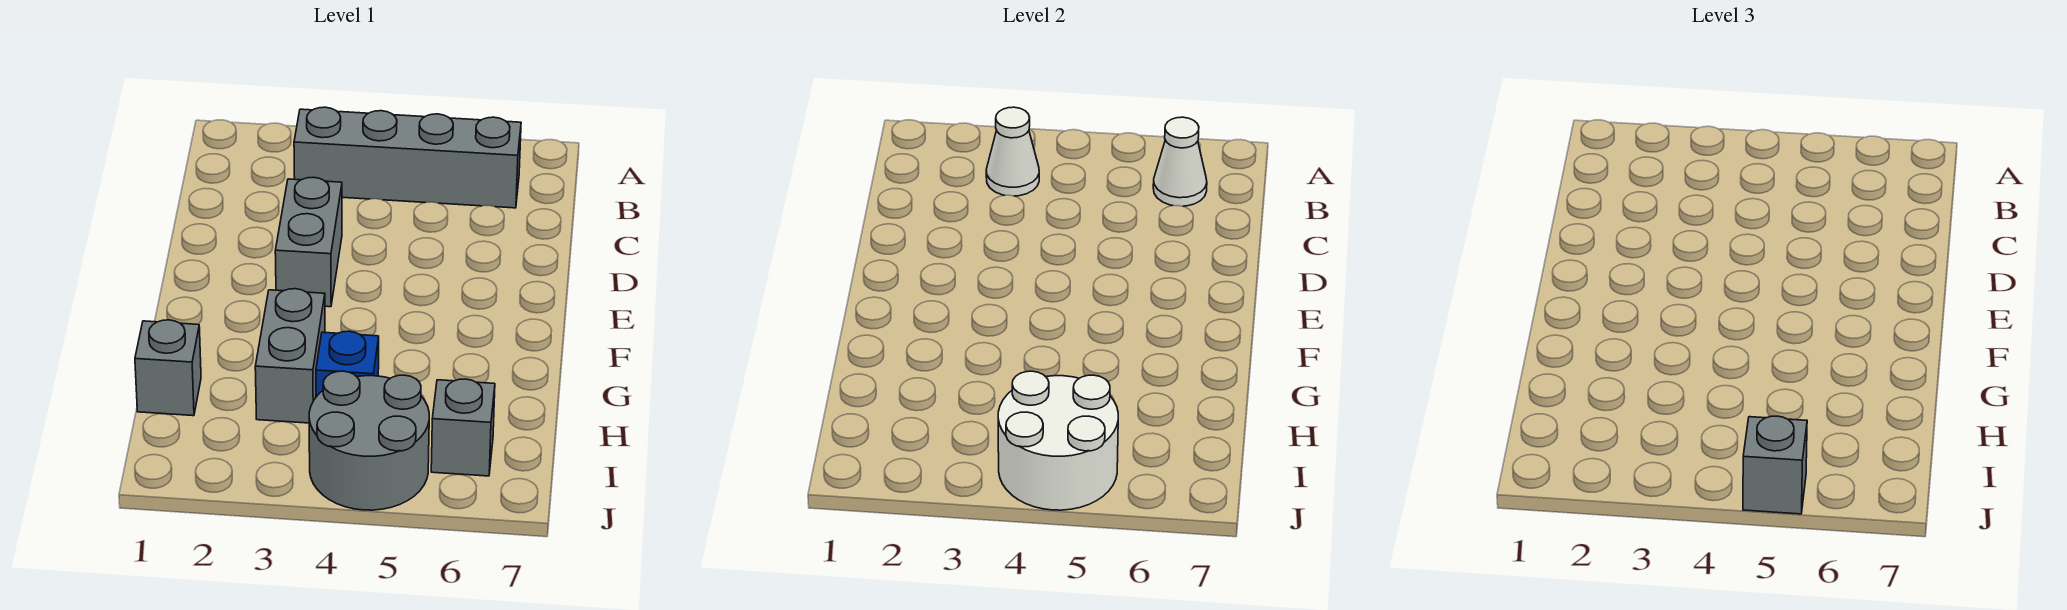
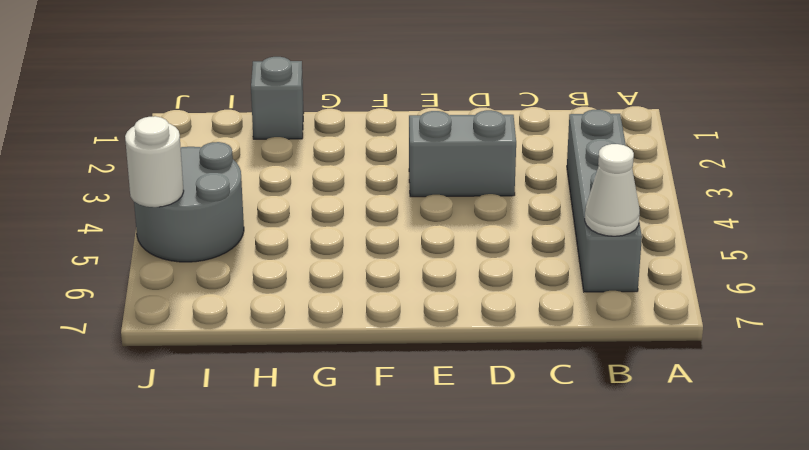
white 1x1 round brick [125,116,184,207] -> white 2x2 round brick [998,371,1118,510]
none -> grey 1x2 brick [255,289,325,423]
none -> blue 1x1 brick [316,331,379,397]

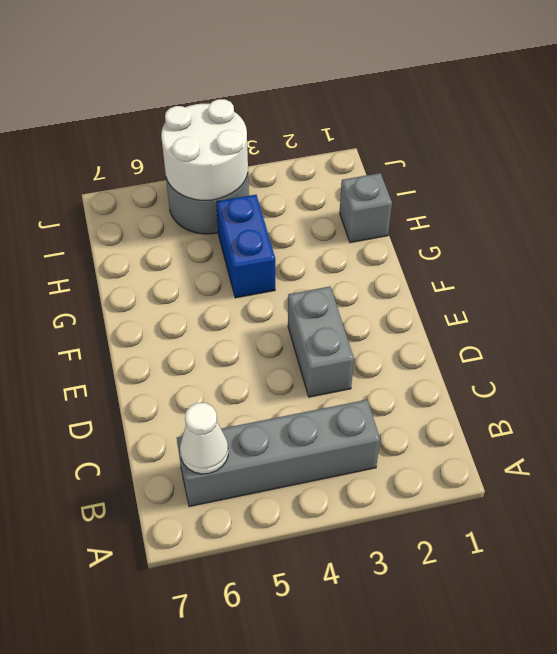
blue 1x2 brick [216,195,275,298] -> blue 1x1 brick [316,331,379,397]
none -> grey 1x2 brick [255,289,325,423]
none -> grey 1x1 brick [431,379,495,476]

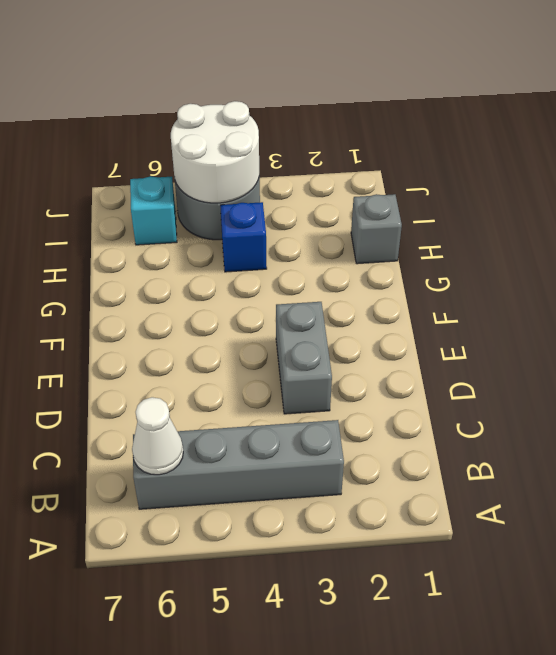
cyan 1x1 brick [130,176,177,245] -> grey 1x1 brick [431,379,495,476]
none -> grey 1x2 brick [255,289,325,423]
none -> white 1x1 cone [986,107,1039,196]

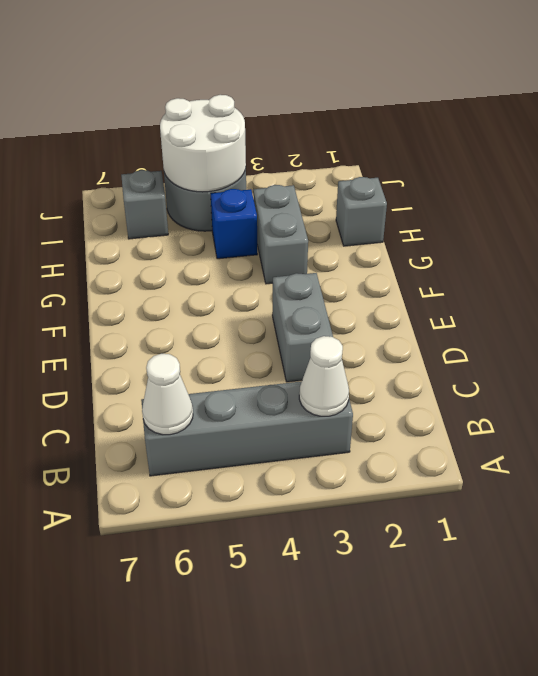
none -> grey 1x1 brick [1743,416,1807,514]

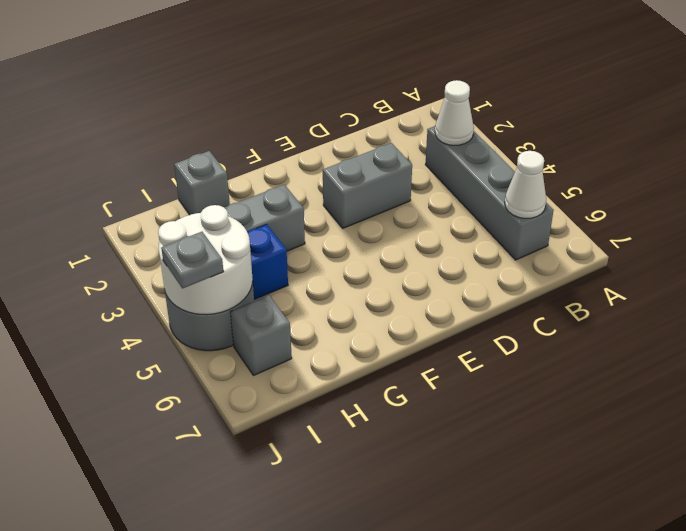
grey 1x1 plate [161,232,223,288] -> grey 1x1 brick [1743,416,1807,514]

